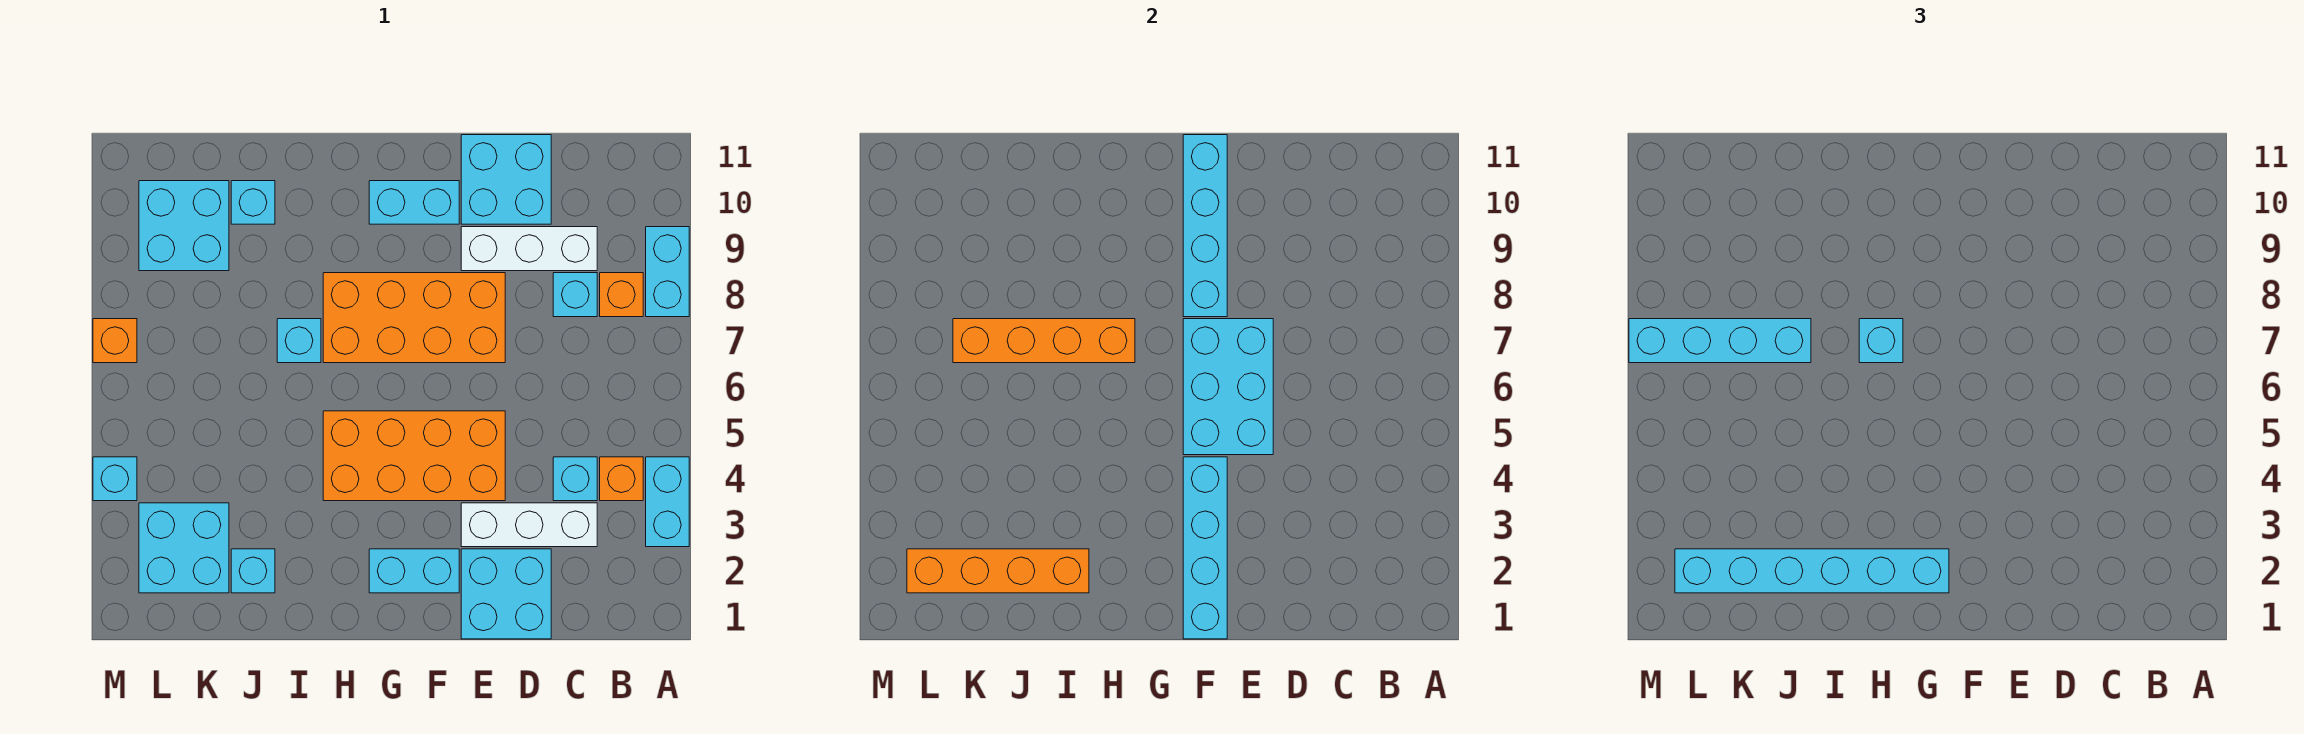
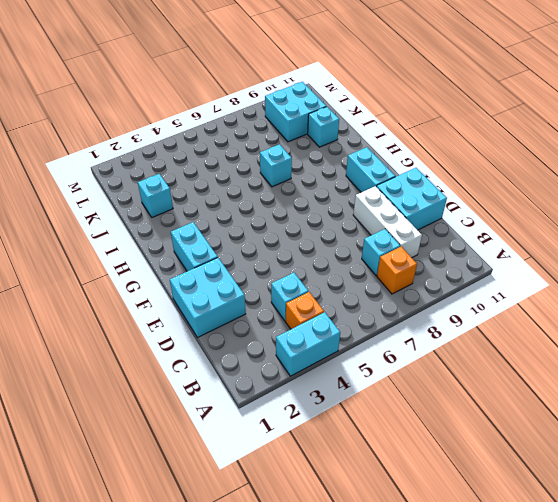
none -> cyan 1x2 brick [646,227,689,317]
none -> white 1x3 brick [461,503,597,547]
none -> orange 2x4 brick [323,411,505,501]

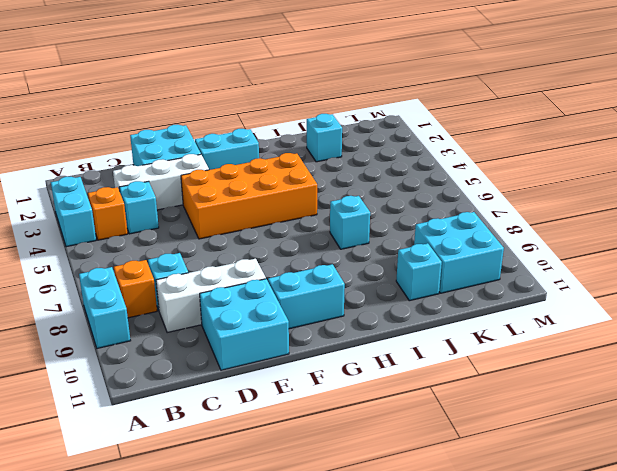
none -> orange 2x4 brick [323,273,505,363]
none -> cyan 2x2 brick [139,503,229,593]
none -> cyan 1x1 brick [93,457,137,501]

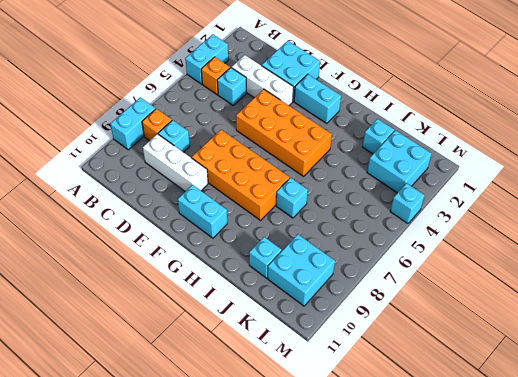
none -> cyan 2x2 brick [461,135,551,224]
none -> orange 1x1 brick [93,319,137,363]
none -> cyan 2x3 brick [1183,319,1273,455]

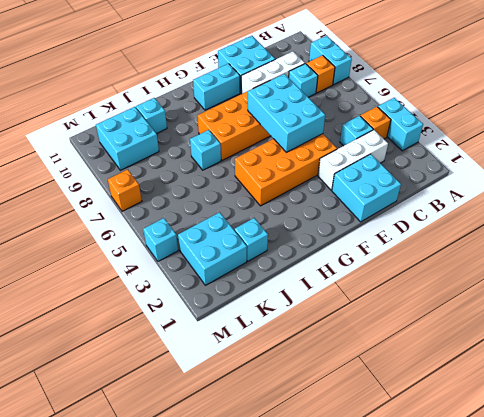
none -> cyan 1x2 brick [369,549,459,593]
none -> cyan 1x4 brick [1183,457,1227,639]
none -> cyan 1x4 brick [1183,135,1227,317]

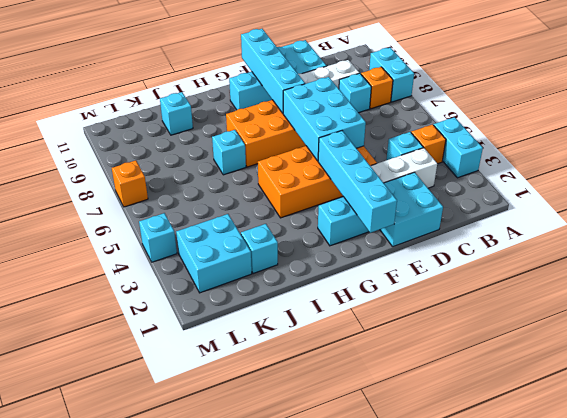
none -> cyan 2x2 brick [139,181,229,271]
none -> orange 1x4 brick [953,319,1135,363]
none -> orange 1x4 brick [907,549,1089,593]

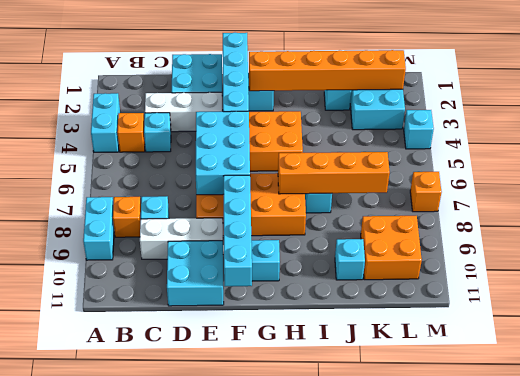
orange 1x6 brick [249,50,406,91] -> orange 1x4 brick [907,549,1089,593]
orange 2x2 brick [361,216,422,280] -> cyan 2x2 brick [139,181,229,271]
none -> cyan 1x6 brick [1675,549,1949,593]
none -> cyan 1x1 brick [1859,319,1903,363]
none -> cyan 1x4 brick [1629,319,1811,363]

